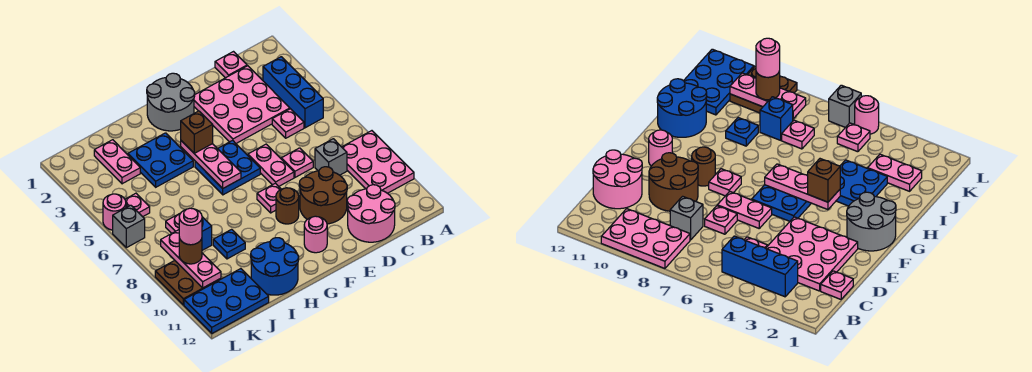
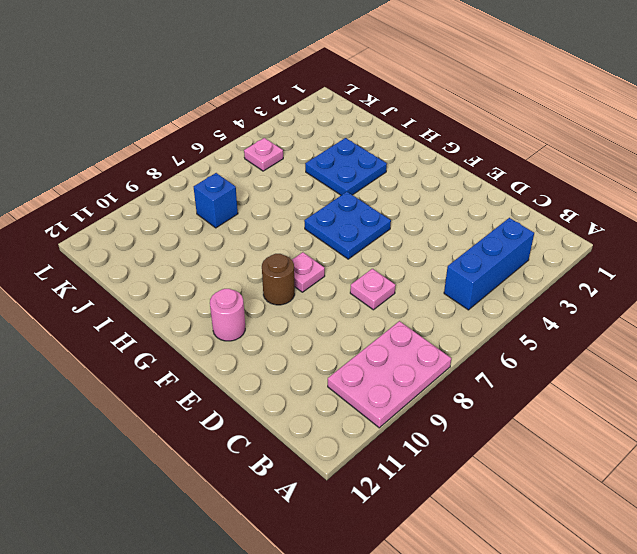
none -> pink 1x1 plate [215,52,247,78]
none -> pink 3x3 plate [194,66,290,143]
none -> pink 1x1 plate [272,109,304,138]
none -> grey 1x1 brick [315,139,347,175]

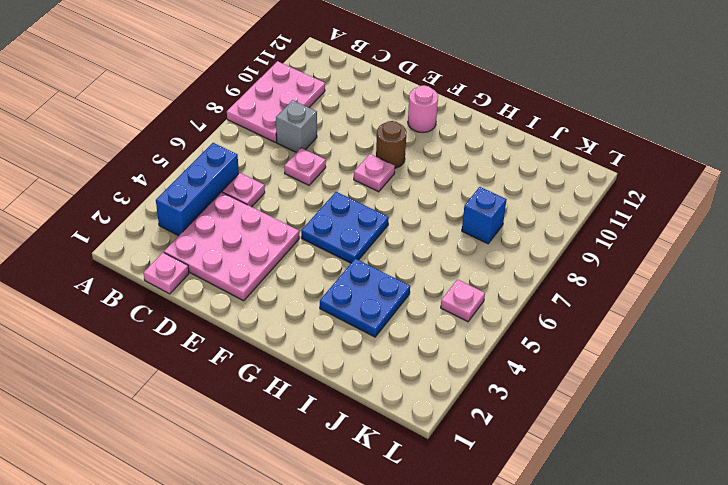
none -> pink 2x2 round brick [347,185,395,242]
none -> brown 2x2 round brick [299,167,347,224]
none -> pink 1x2 plate [248,144,294,186]
none -> grey 2x2 round brick [147,73,195,131]

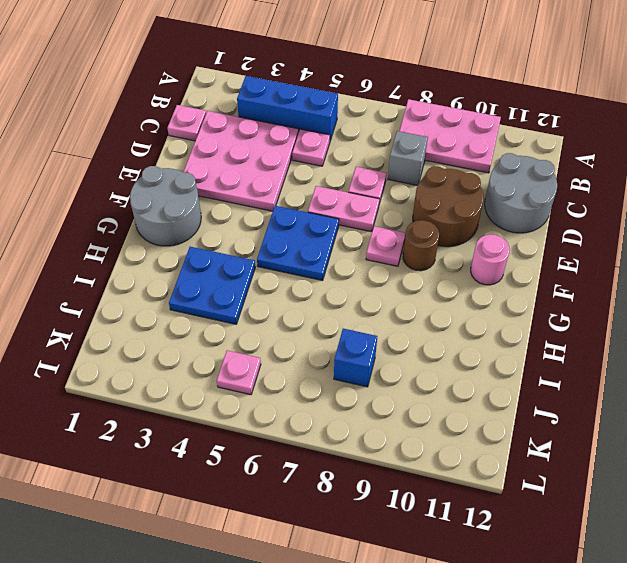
grey 2x2 round brick [485,153,557,233] -> pink 2x2 round brick [347,185,395,242]
none -> blue 2x2 round brick [251,238,299,295]
none -> blue 1x1 plate [213,229,245,259]
none -> pink 1x2 plate [94,140,140,184]
none -> pink 1x1 plate [166,213,181,233]

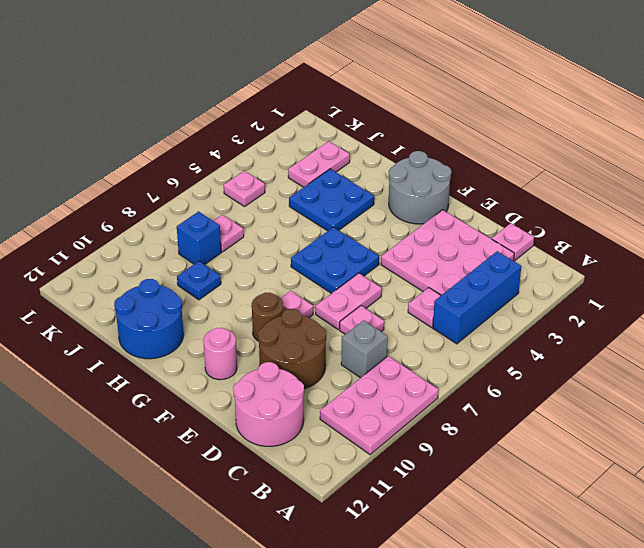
none -> blue 2x3 plate [184,269,269,333]
none -> brown 2x2 plate [155,261,221,305]
none -> pink 1x1 round brick [103,194,126,230]
none -> grey 1x1 brick [113,205,145,248]

